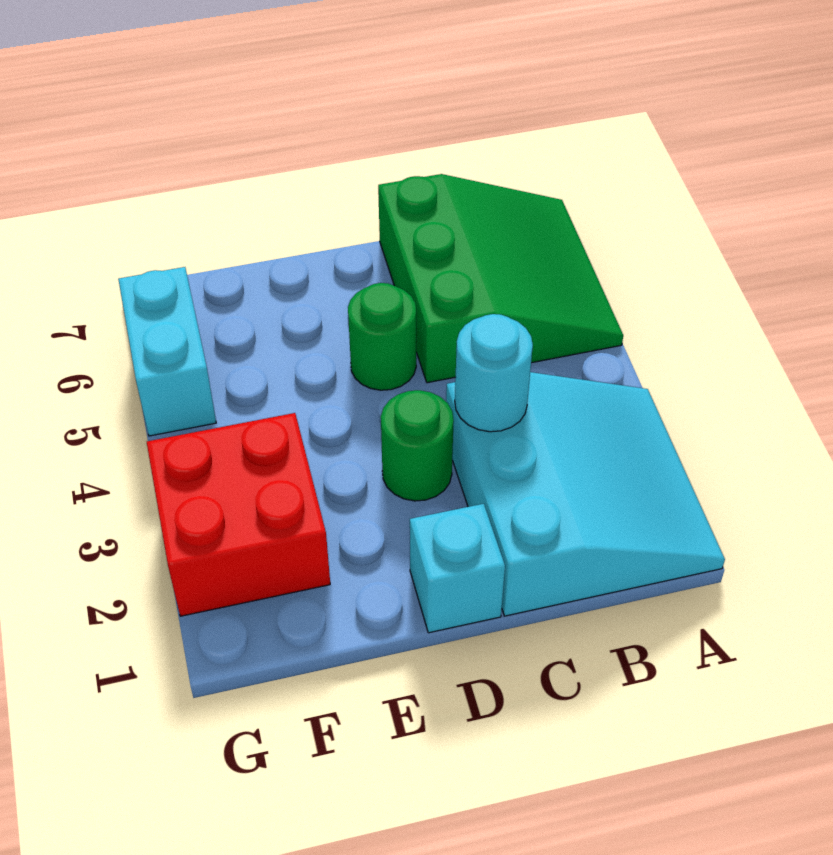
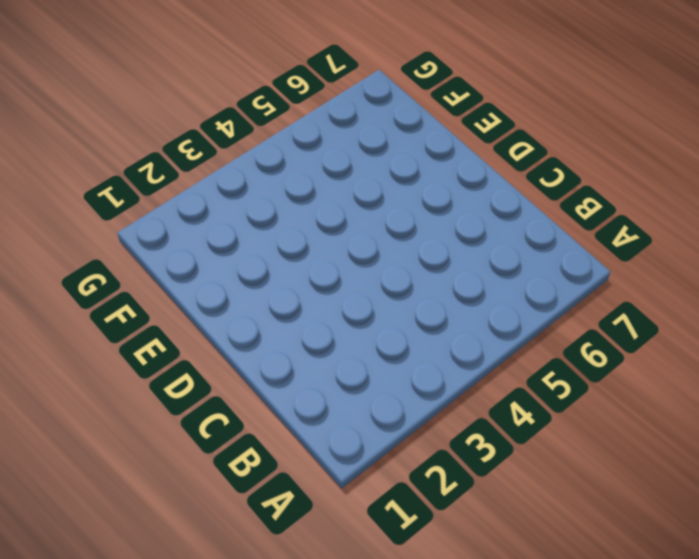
none -> cyan 3x3 slope [446,372,725,616]
none -> green 3x3 slope [378,174,623,383]

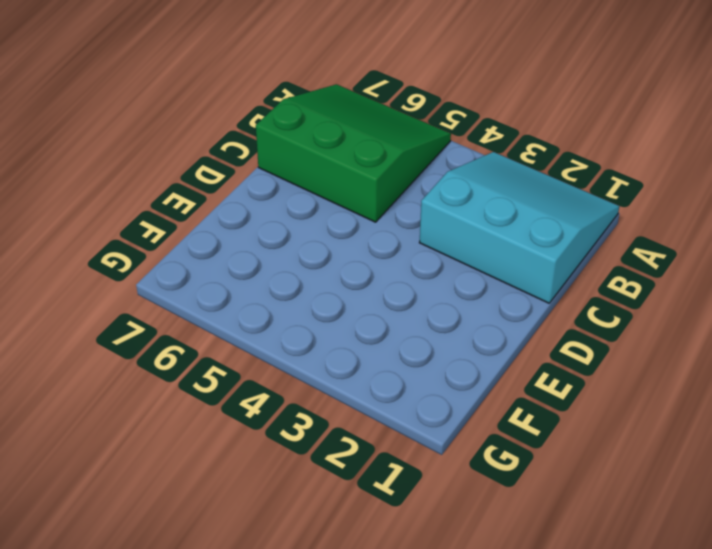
none -> cyan 1x1 brick [410,504,505,633]
none -> green 1x1 round brick [381,390,454,501]

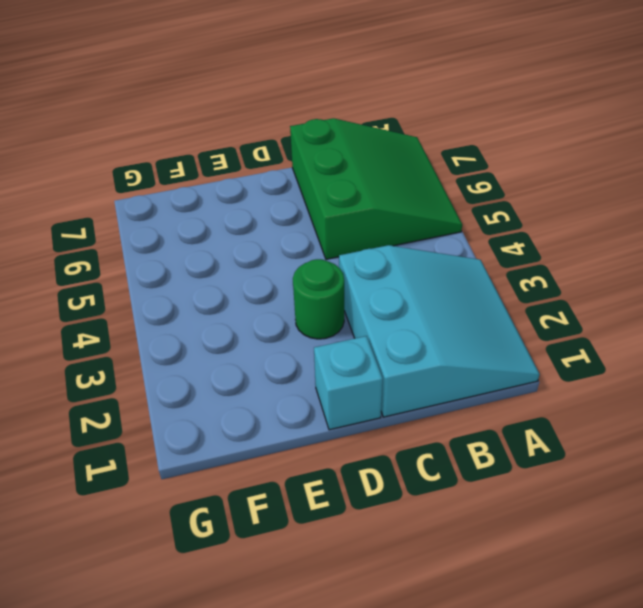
none -> green 1x1 round brick [348,283,416,390]
none -> red 2x2 brick [147,413,330,616]

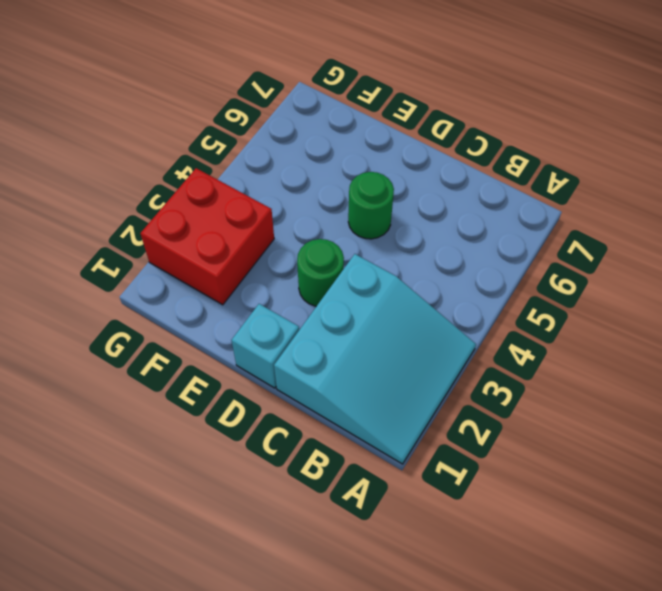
none -> green 3x3 slope [378,174,623,383]
none -> cyan 1x2 brick [118,267,216,436]

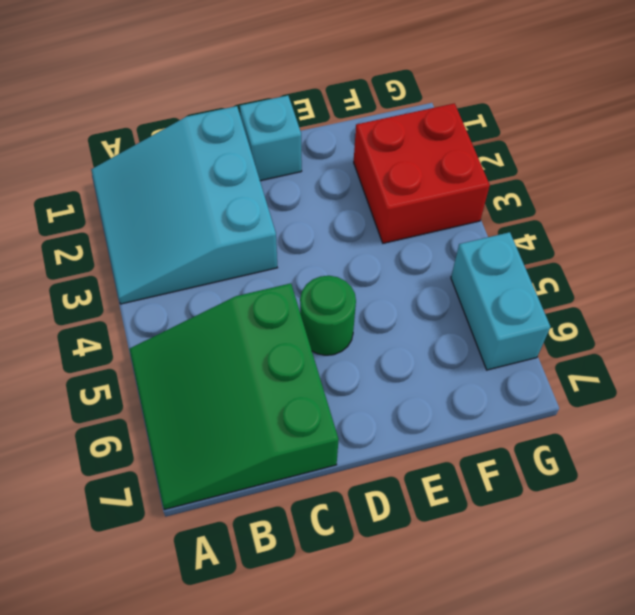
none -> green 1x1 round brick [381,390,454,501]
none -> cyan 1x1 round brick [455,314,533,432]

